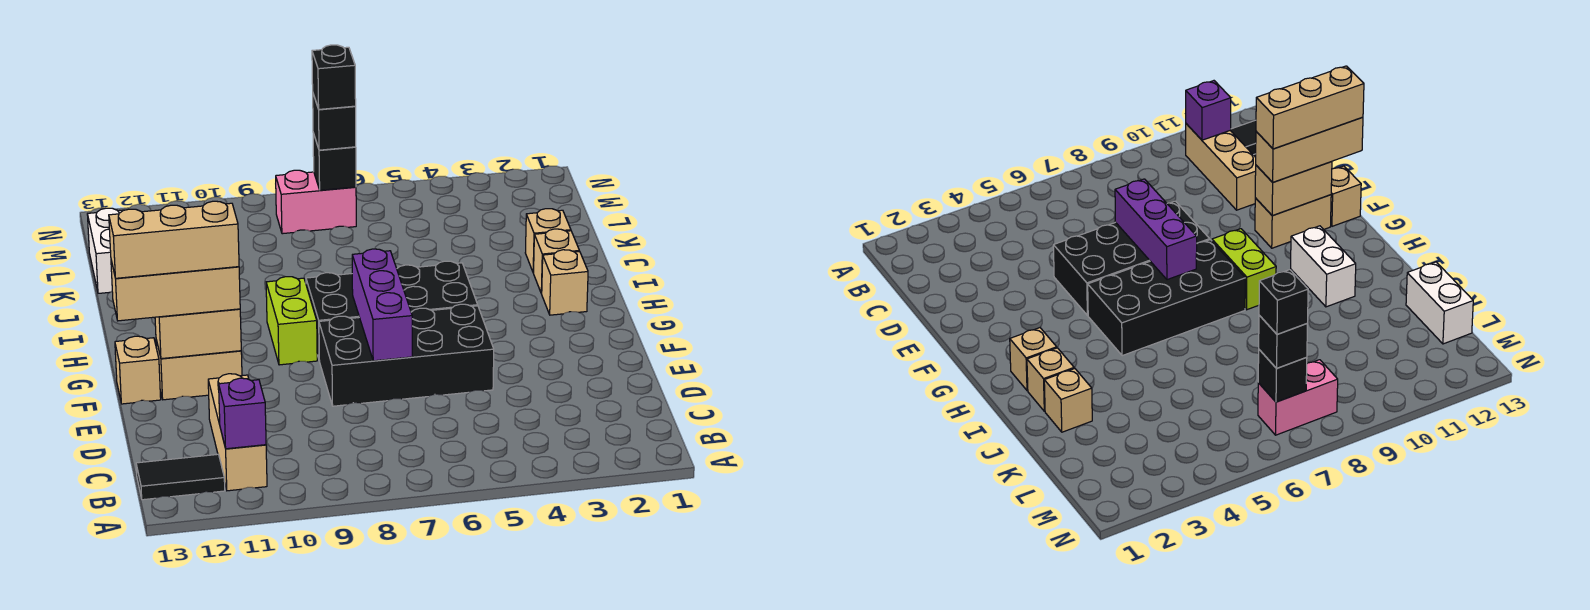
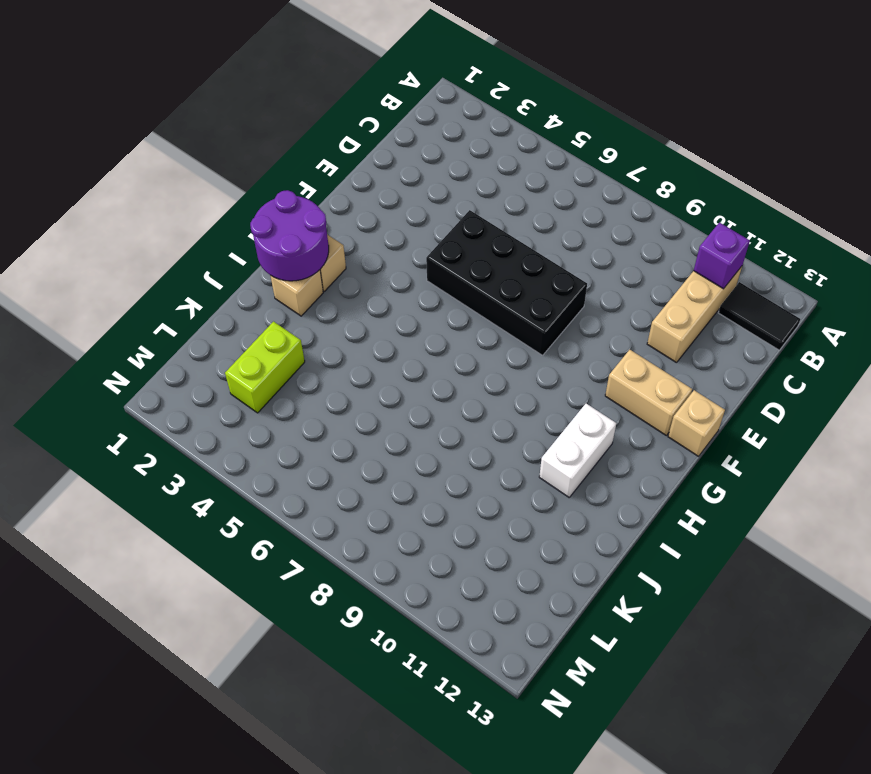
purple 2x2 round brick [250,190,329,281] -> none
lime 1x2 brick [225,322,305,413] -> lime 1x2 brick moved to [266,277,317,365]
none -> black 2x4 brick [306,261,478,358]
none -> tan 1x1 brick [525,209,571,273]
none -> white 1x2 brick [87,208,124,293]

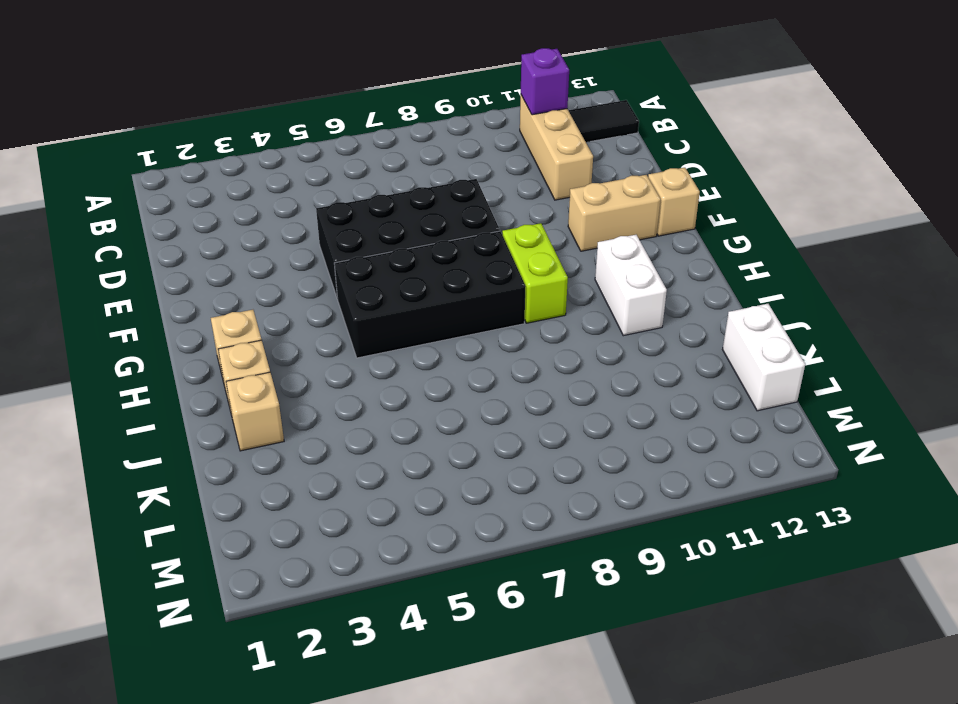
none -> pink 1x2 brick [276,170,356,234]
none -> purple 1x3 brick [352,249,412,361]
none -> tan 1x2 brick [155,309,241,359]

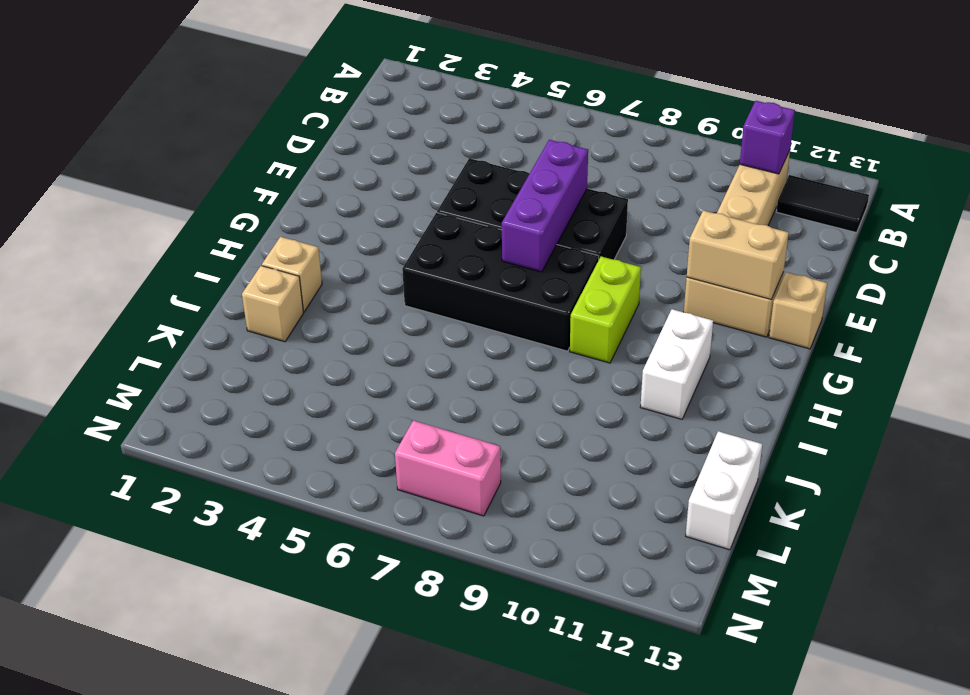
none -> tan 1x1 brick [542,250,588,315]
none -> black 1x1 brick [313,133,356,190]
none -> tan 1x3 brick [111,261,240,321]

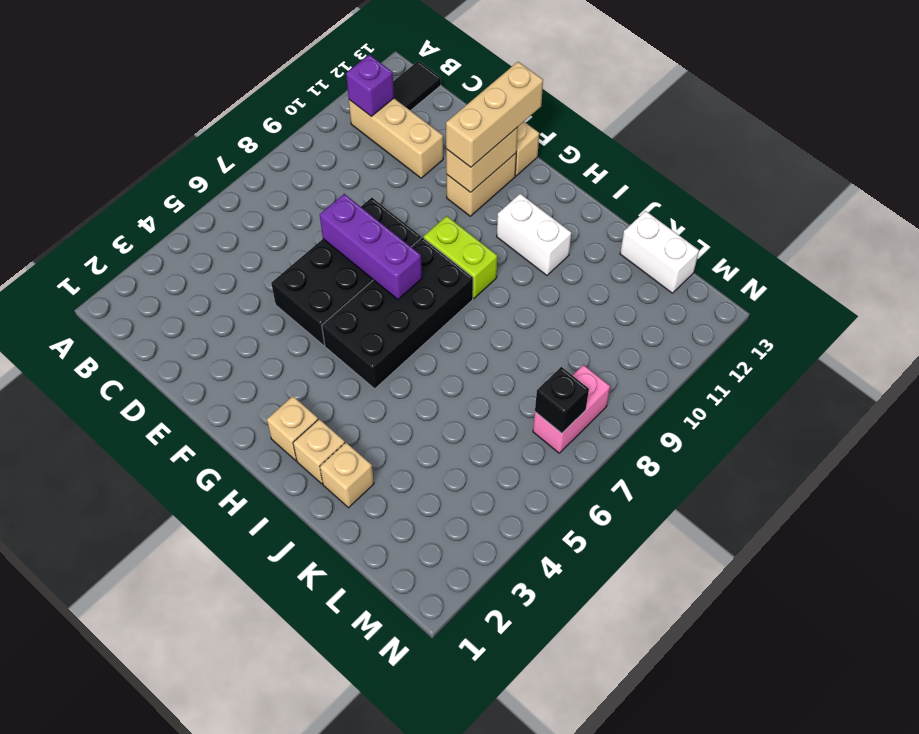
none -> black 1x1 brick [313,94,356,150]
none -> tan 1x3 brick [109,201,239,278]
none -> black 1x1 brick [312,45,356,109]

